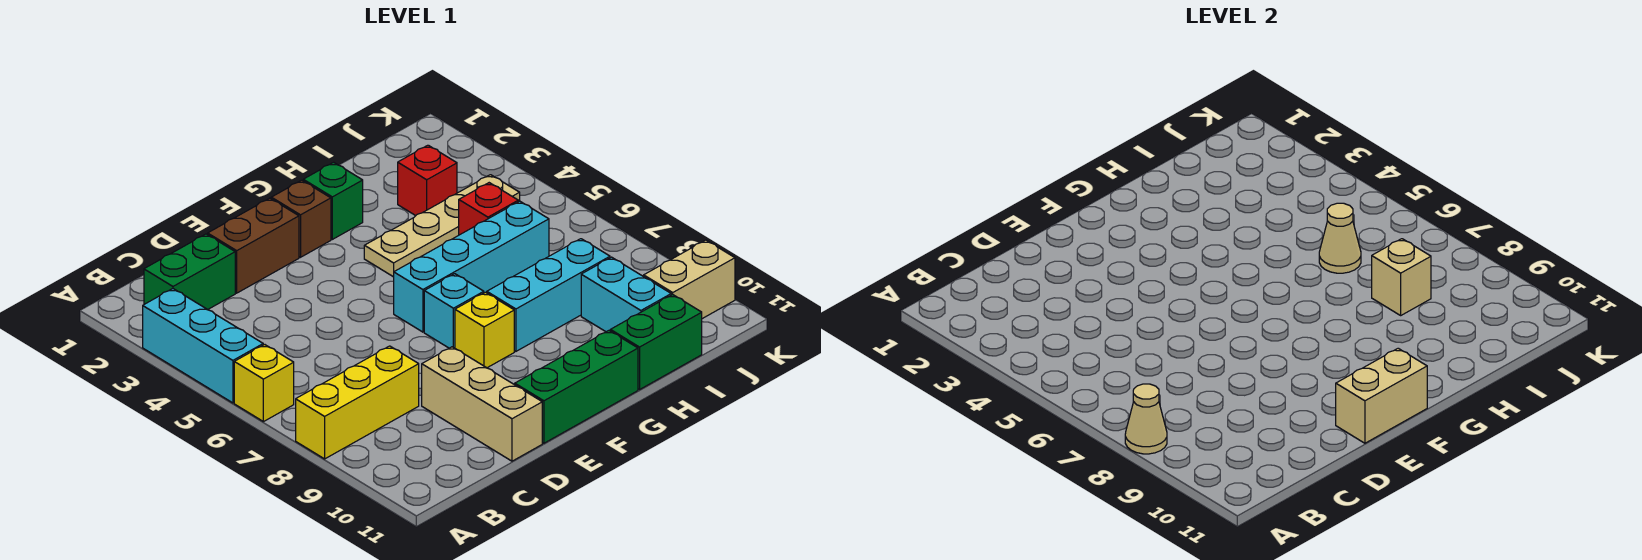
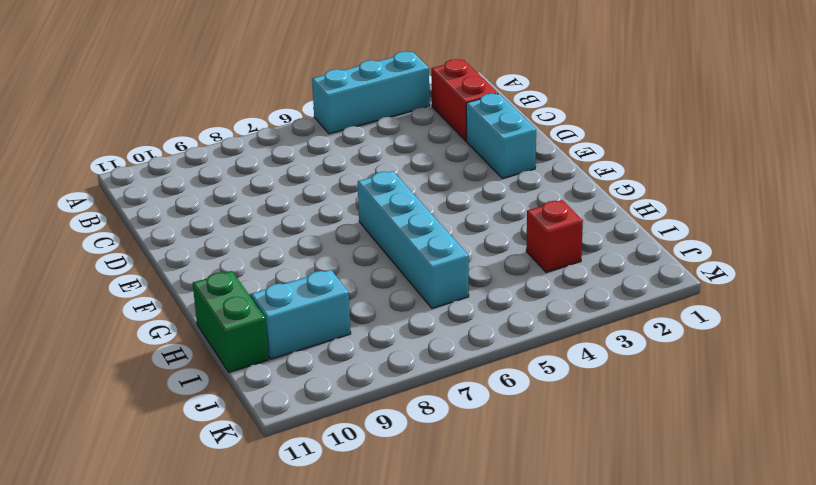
red 1x2 brick [431,59,498,141] -> green 1x2 brick [144,234,235,310]
cyan 1x2 brick [466,94,536,179] -> brown 1x2 brick [208,198,299,293]
none -> yellow 1x1 brick [234,345,294,422]
none -> yellow 1x3 brick [296,346,419,459]
none -> tan 1x3 brick [422,347,542,461]

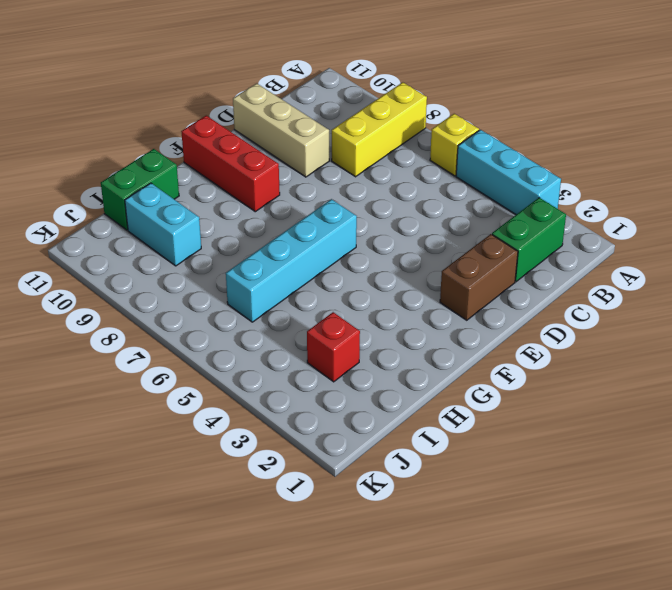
red 1x3 brick [181,116,280,212] -> green 1x3 brick [515,331,638,443]
none -> brown 1x1 brick [271,180,331,257]
none -> cyan 1x1 brick [424,274,484,348]
none -> yellow 1x1 brick [455,292,514,368]

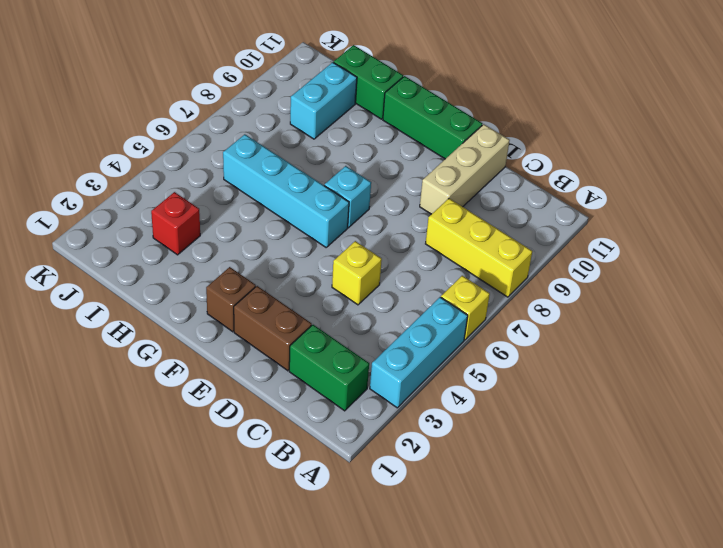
yellow 1x1 brick [332,241,382,305] -> yellow 1x1 brick moved to [455,292,514,368]
none -> green 1x1 brick [303,162,363,239]
none -> tan 1x4 plate [364,175,520,277]
none -> cyan 1x3 brick [487,239,610,351]

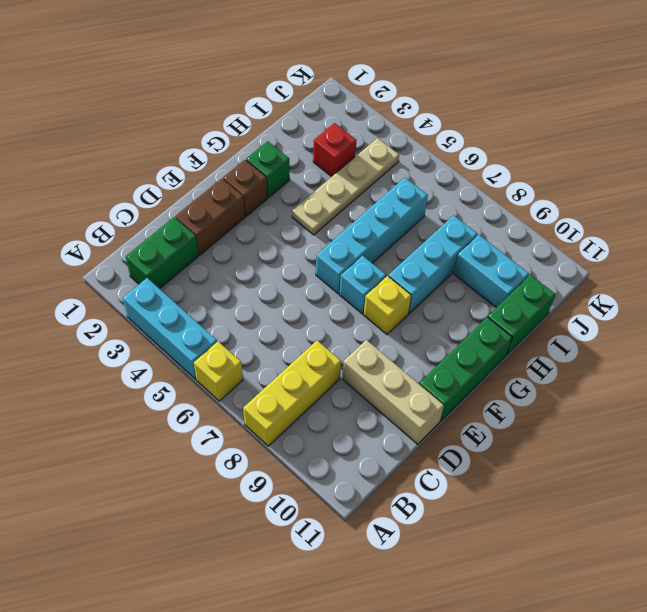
none -> red 1x1 brick [459,183,518,235]
none -> tan 1x2 brick [644,240,735,319]
none -> tan 1x1 cone [1125,384,1167,454]

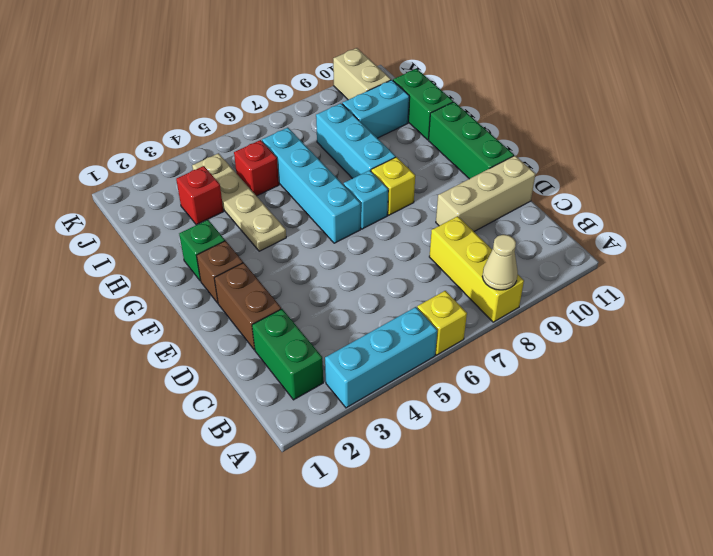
none -> tan 1x2 brick [1336,348,1427,443]
none -> tan 1x1 cone [1319,203,1361,273]
none -> tan 1x1 brick [1372,239,1431,315]

